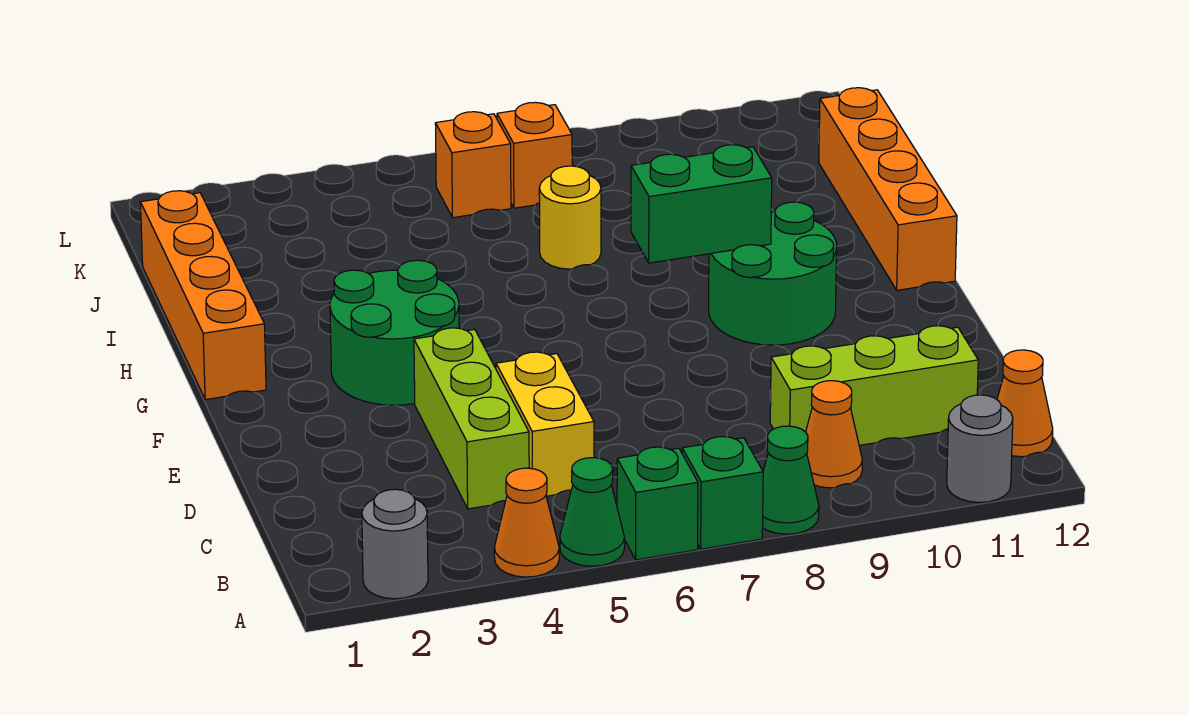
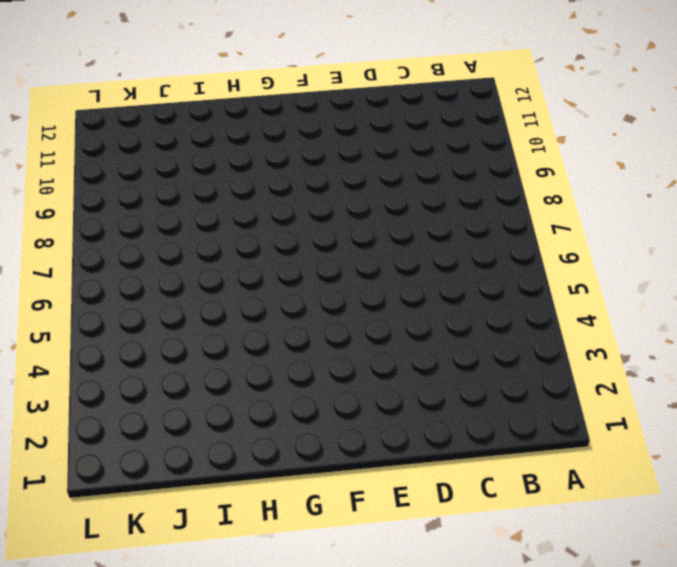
none -> grey 1x1 round brick [362,489,428,599]
none -> orange 1x1 cone [494,468,559,577]
none -> green 1x1 cone [560,458,625,566]

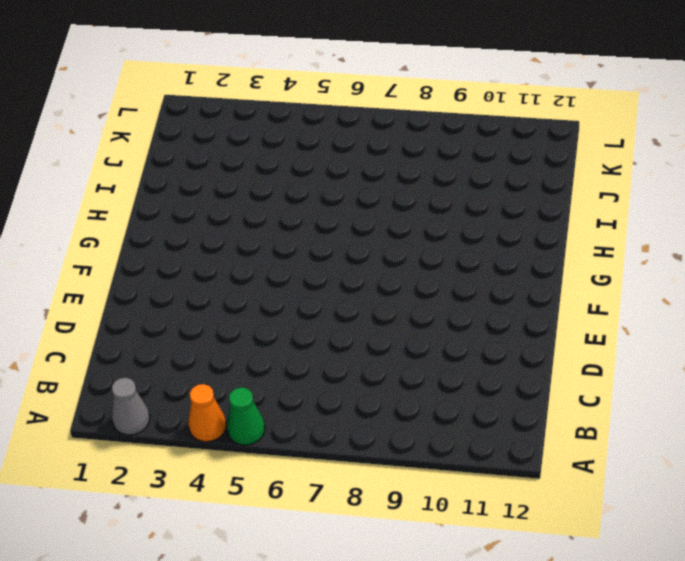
grey 1x1 cone [112,378,150,435] -> grey 1x1 round brick [362,489,428,599]
none -> green 1x1 brick [617,447,698,560]
none -> green 1x1 brick [682,437,763,549]
none -> green 1x1 cone [763,426,819,534]

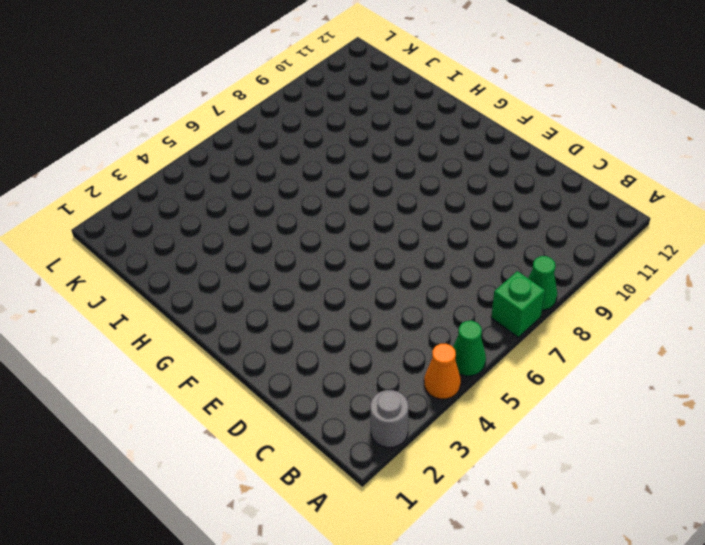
none -> green 1x1 brick [617,447,698,560]
none -> grey 1x1 round brick [947,395,1013,502]
none -> orange 1x1 cone [806,381,862,488]

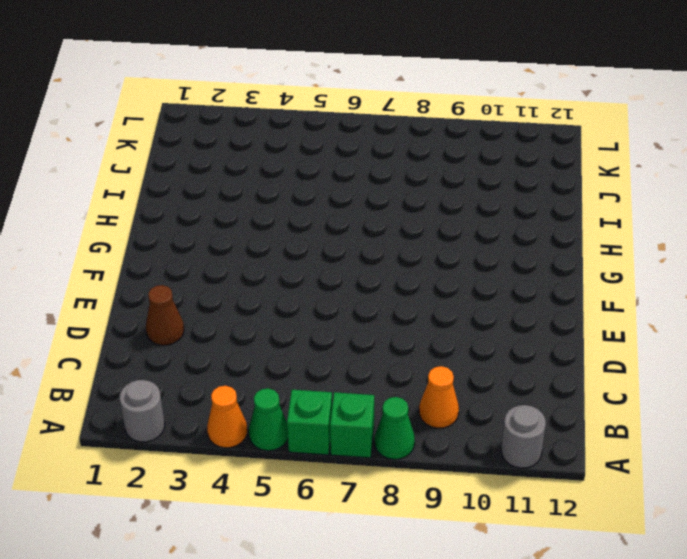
brown 1x1 cone [146,285,184,345] -> none
none -> orange 1x1 cone [997,350,1053,457]
none -> lime 1x3 brick [414,328,529,509]
none -> yellow 1x2 brick [496,352,594,496]

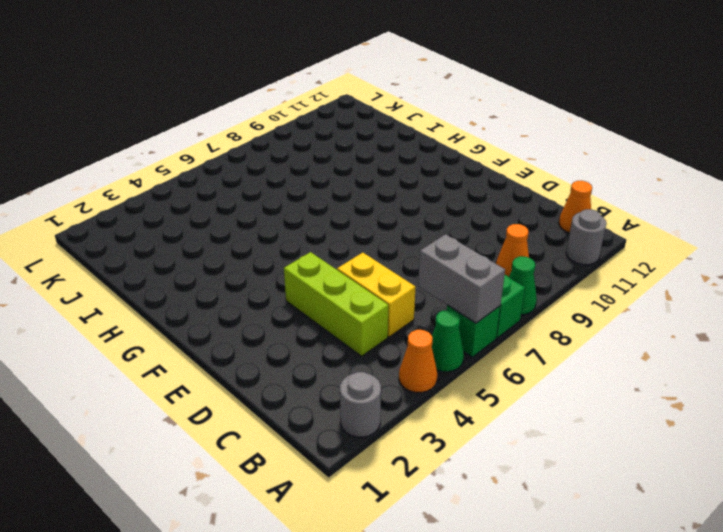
grey 1x2 brick [418,234,505,323] -> none
none -> lime 1x3 brick [770,326,978,445]
none -> green 2x2 round brick [330,260,459,405]
none -> green 2x2 round brick [709,202,837,345]

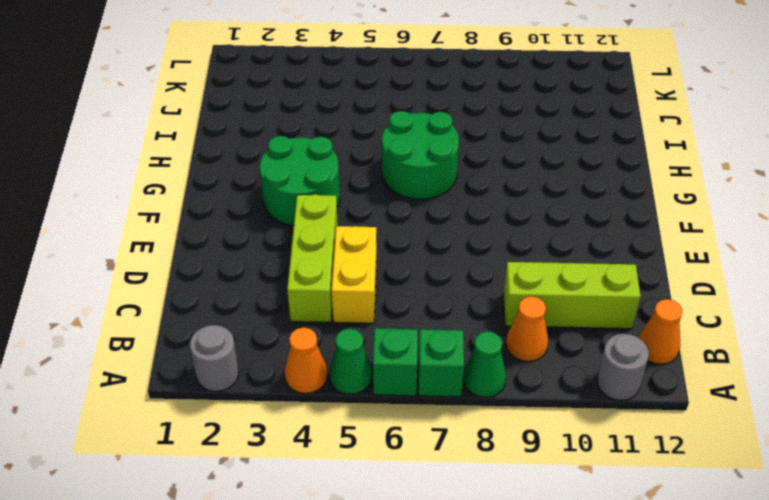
green 2x2 round brick [382,111,459,199] -> green 2x2 round brick moved to [709,202,837,345]
none -> orange 1x4 brick [140,191,266,400]
none -> orange 1x4 brick [819,88,957,290]
none -> yellow 1x1 round brick [539,166,601,269]

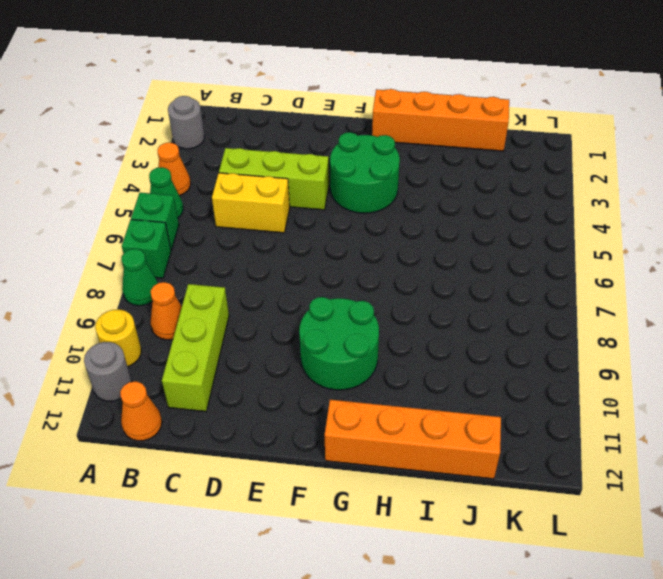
yellow 1x1 round brick [95,309,141,367] -> yellow 1x1 round brick moved to [539,166,601,269]
none -> orange 1x1 brick [435,112,511,218]
none -> orange 1x1 brick [497,102,572,208]
none -> green 1x2 brick [631,145,772,263]

